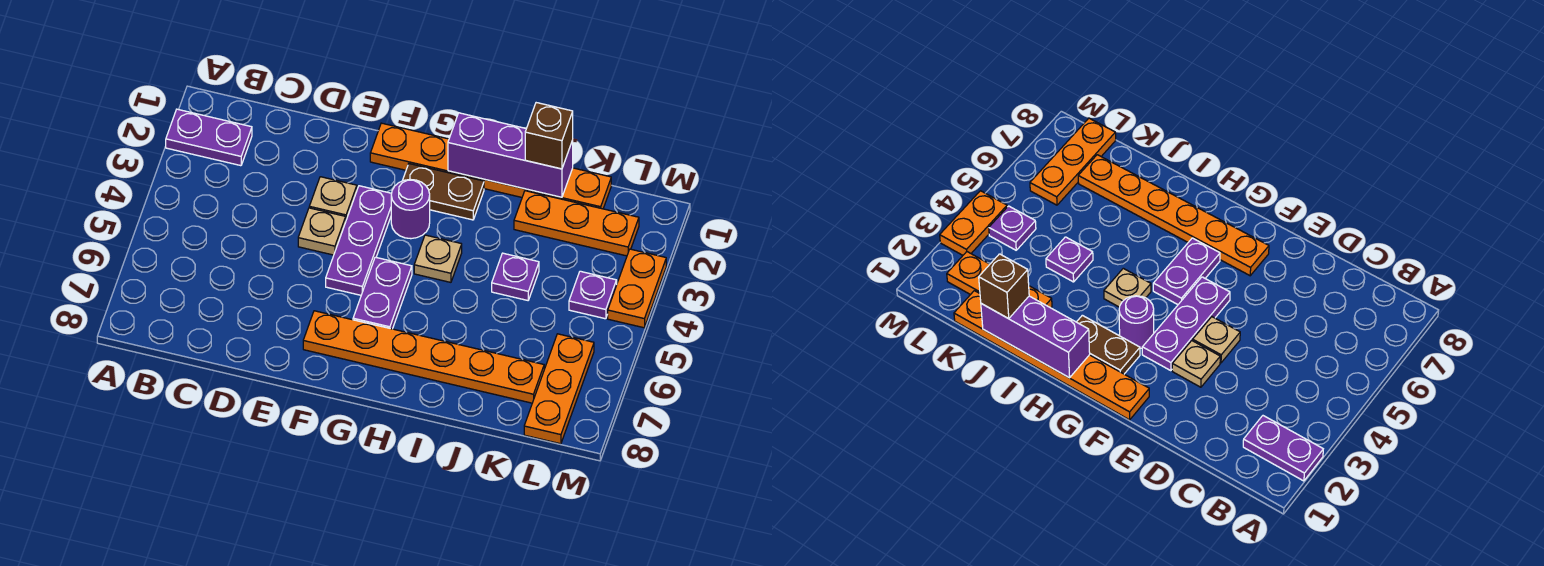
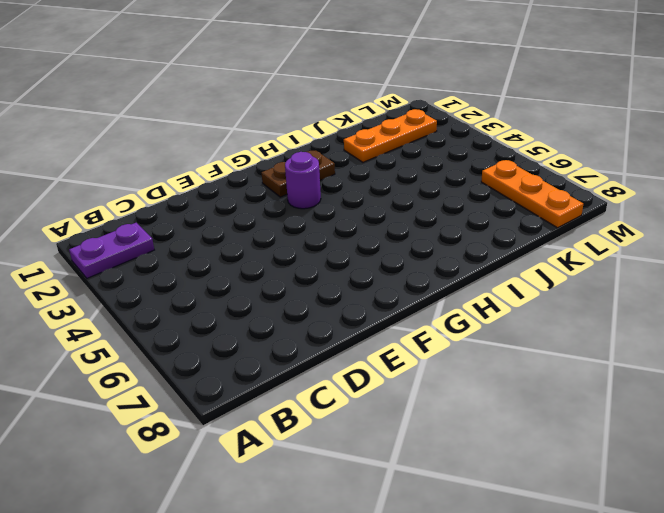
none -> tan 1x1 plate [309,177,357,219]
none -> tan 1x1 plate [298,208,346,255]
none -> orange 1x6 plate [370,123,611,209]

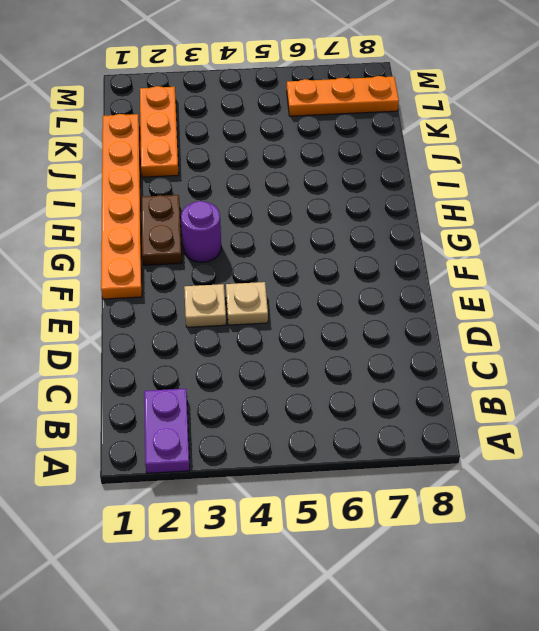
none -> purple 1x3 plate [326,186,392,295]
none -> orange 1x6 plate [303,311,544,403]
none -> purple 1x2 plate [353,257,412,329]

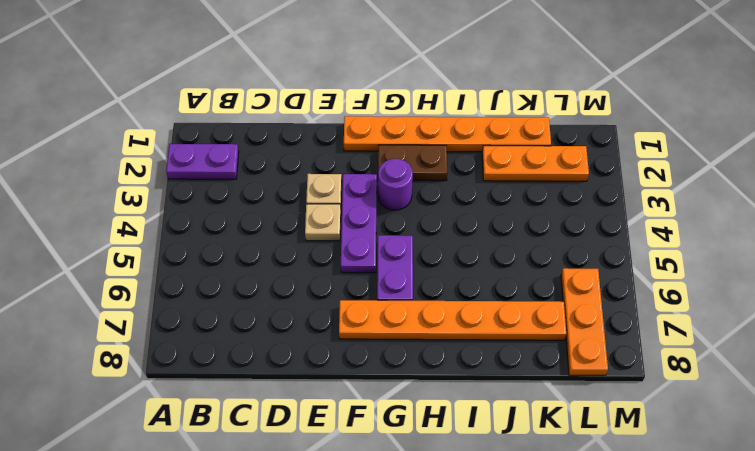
none -> tan 1x1 plate [414,235,462,282]
none -> purple 1x1 plate [492,253,539,300]
none -> purple 1x1 plate [569,271,617,319]

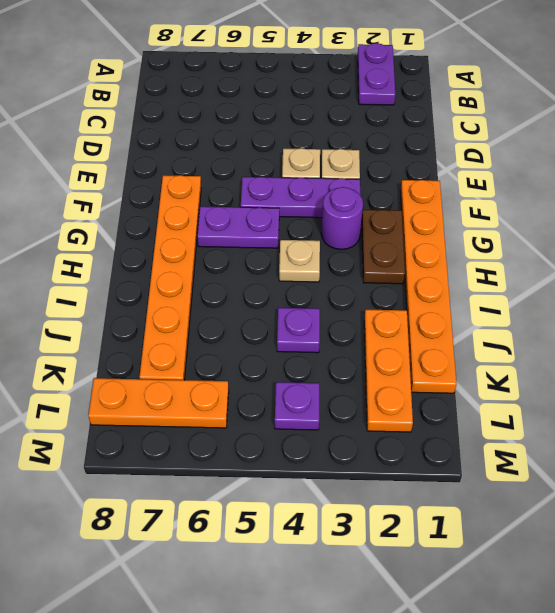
none -> orange 1x2 plate [608,249,666,328]
none -> purple 1x3 brick [448,113,573,197]
none -> brown 1x1 brick [525,103,573,169]

